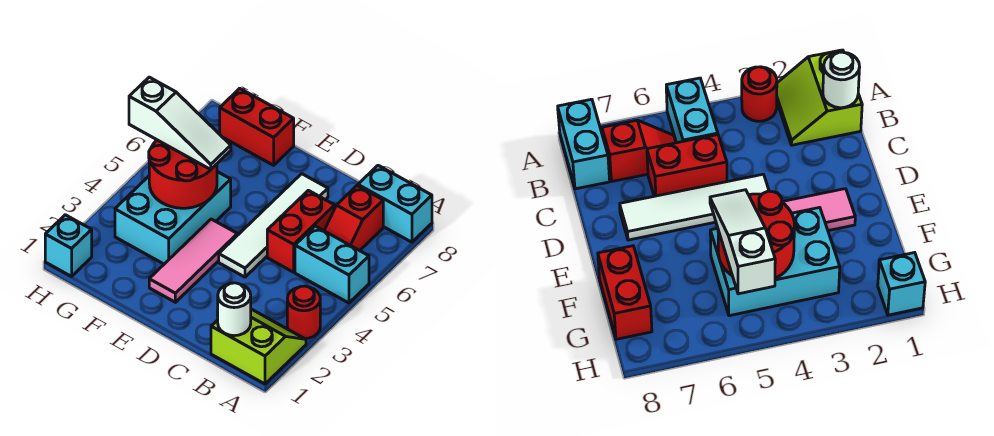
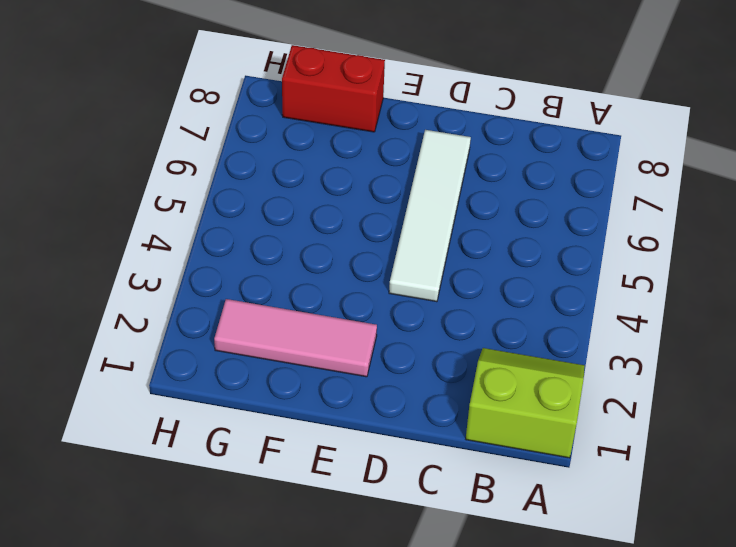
pink 1x3 tile [214,299,377,377] -> pink 1x3 tile turned to [149,219,237,302]
none -> red 1x1 round brick [287,286,320,339]
none -> cyan 1x2 brick [295,226,369,303]
none -> cyan 1x2 brick [358,165,432,242]

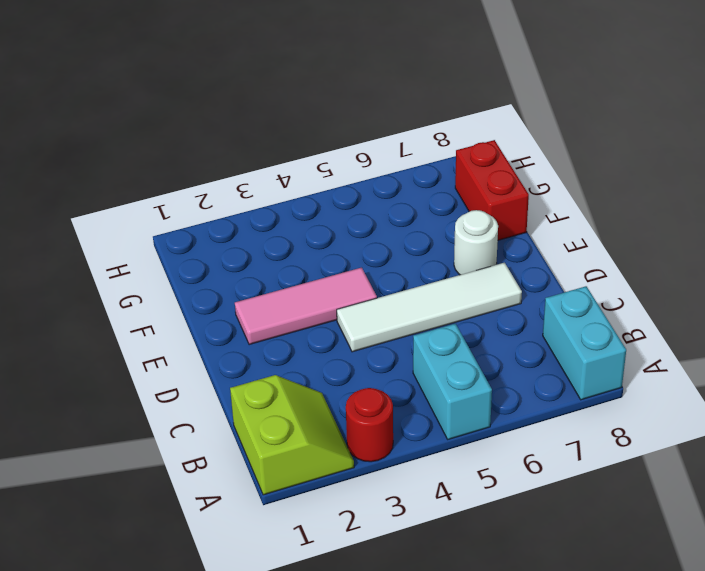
white 1x1 round brick [454,210,498,275] -> white 1x1 round brick moved to [217,283,251,336]
none -> red 1x2 slope [324,186,383,251]
none -> red 1x2 brick [267,190,335,272]
none -> cyan 2x3 brick [115,172,231,264]

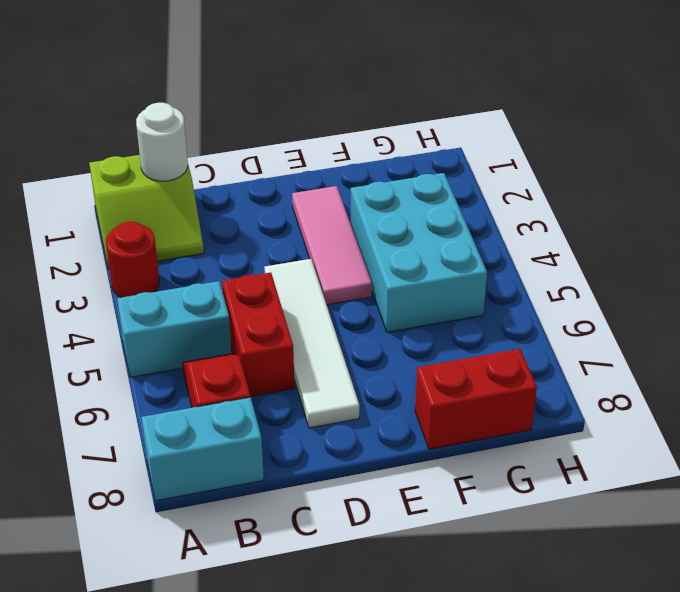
none -> cyan 1x1 brick [45,215,92,276]
none -> red 2x2 round brick [149,140,217,208]
none -> white 1x3 slope [129,77,231,170]

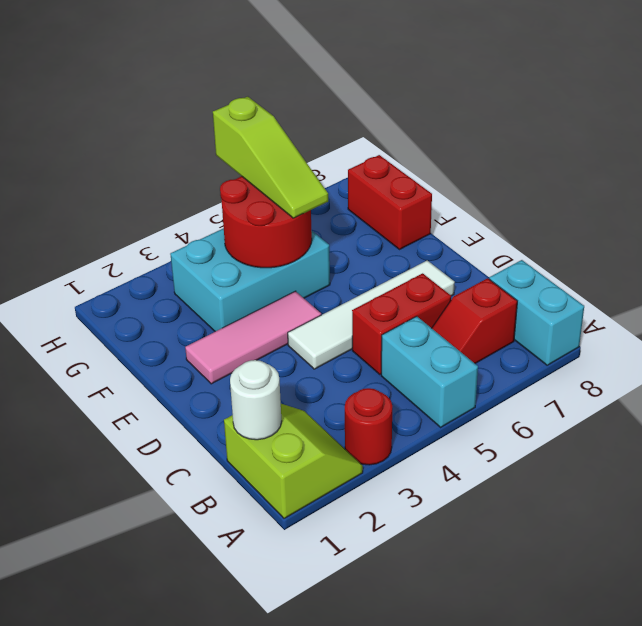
lime 1x3 slope [213,97,328,218] -> white 1x3 slope [129,77,231,170]
none -> cyan 1x1 brick [45,215,92,276]

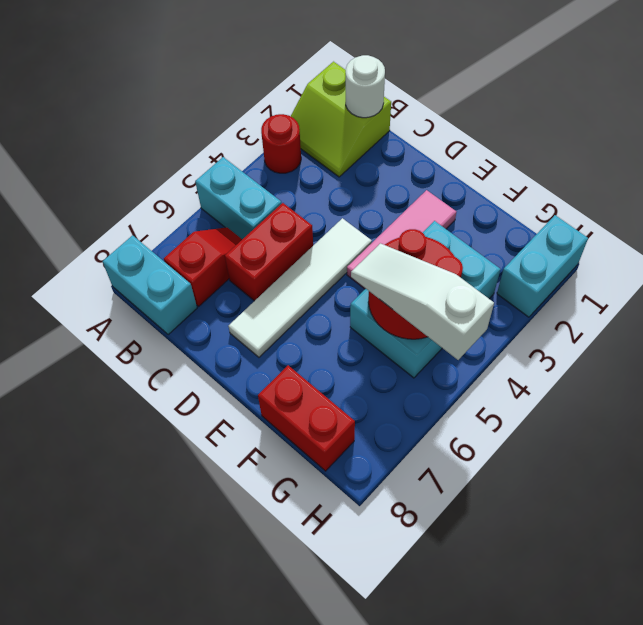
cyan 1x2 brick [497,215,588,317] -> cyan 1x1 brick [45,215,92,276]

